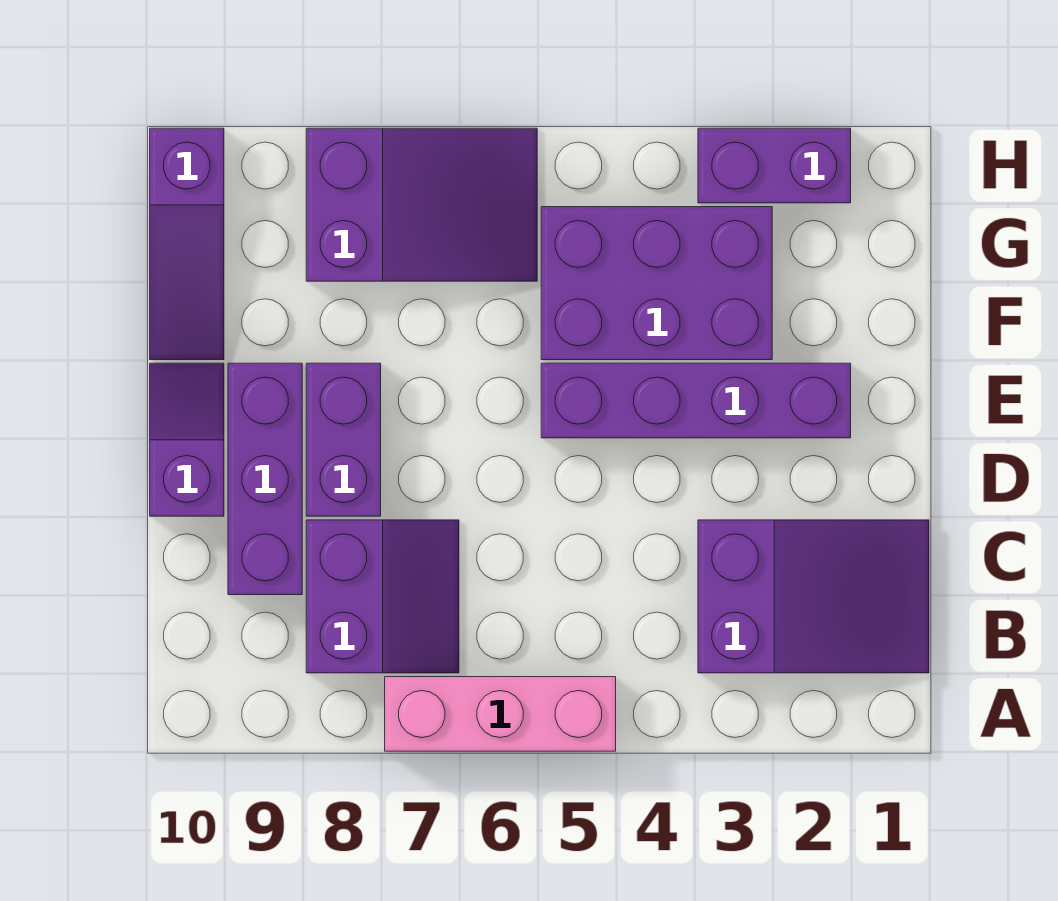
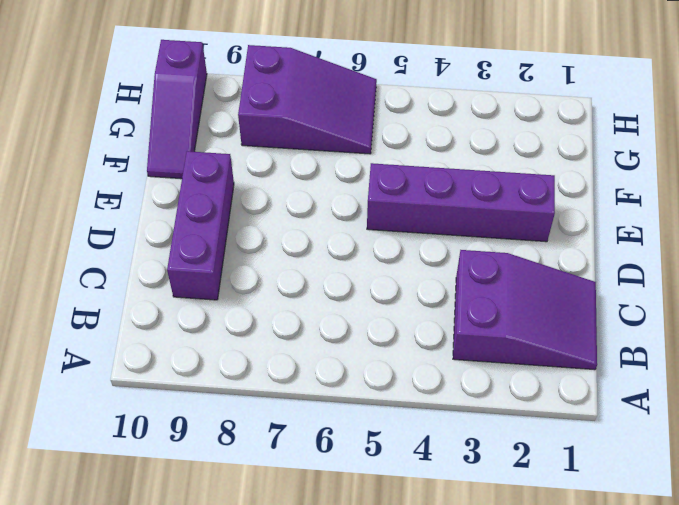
none -> pink 1x3 brick [385,677,616,751]
none -> purple 2x2 slope [306,520,459,673]

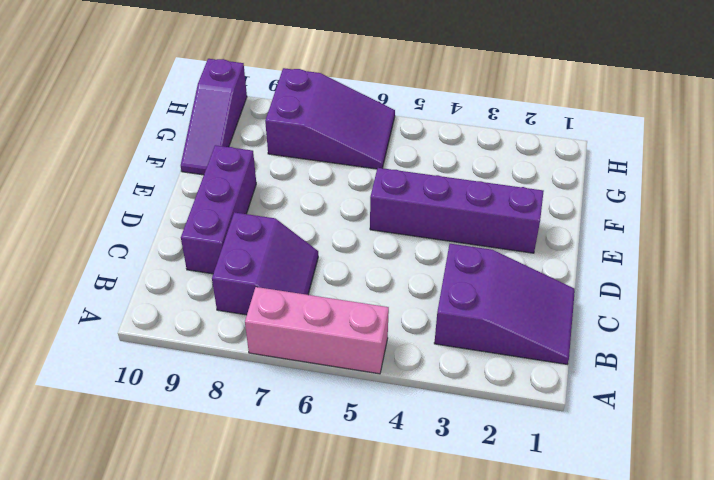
none -> purple 1x2 brick [306,363,381,516]
none -> purple 1x2 slope [150,363,224,516]

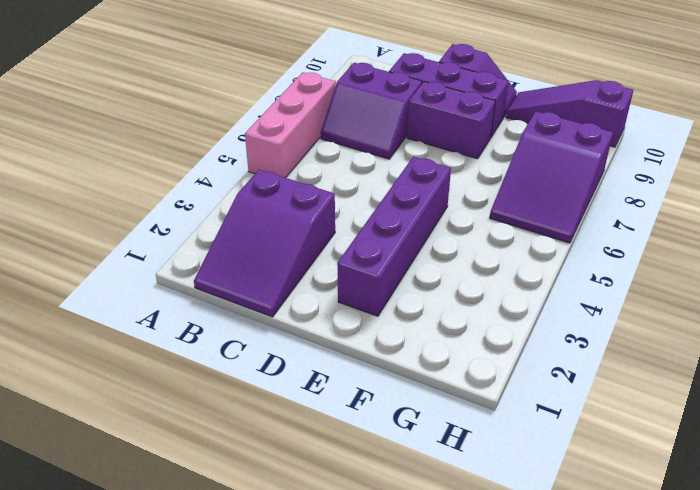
none -> purple 2x3 brick [541,207,772,360]
none -> purple 1x2 brick [698,128,851,203]

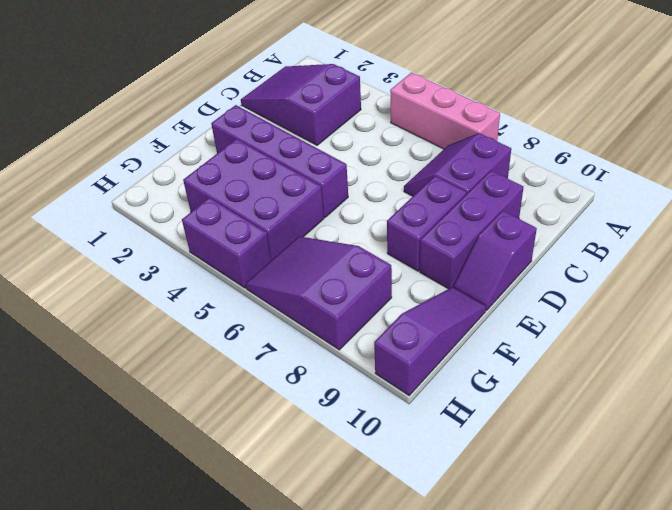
purple 1x2 brick [182,198,271,288] -> purple 1x2 brick moved to [698,128,851,203]

